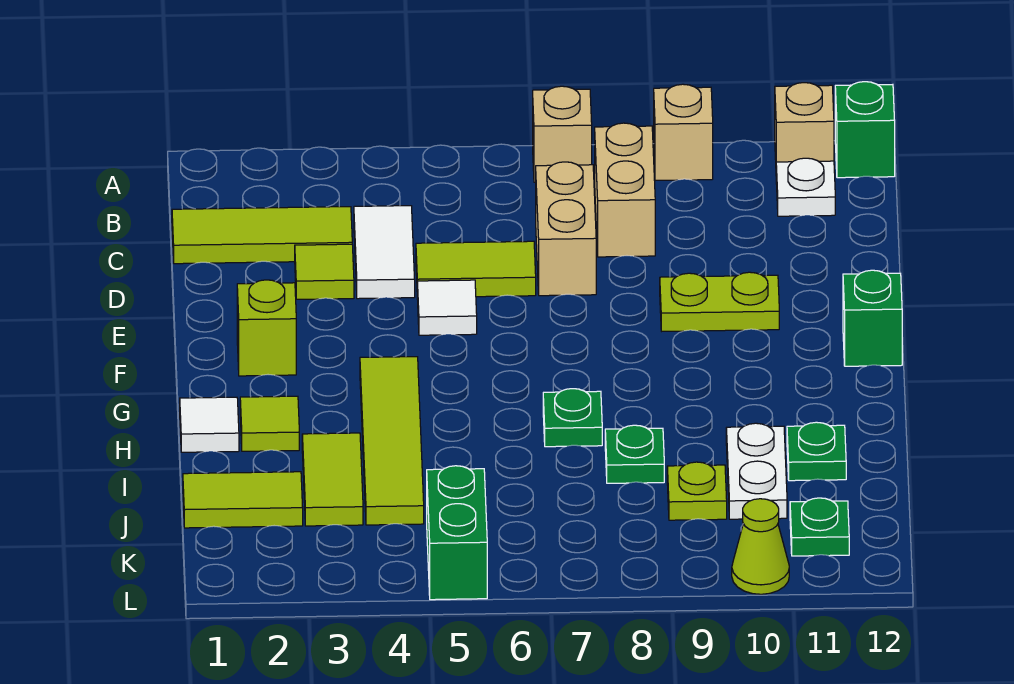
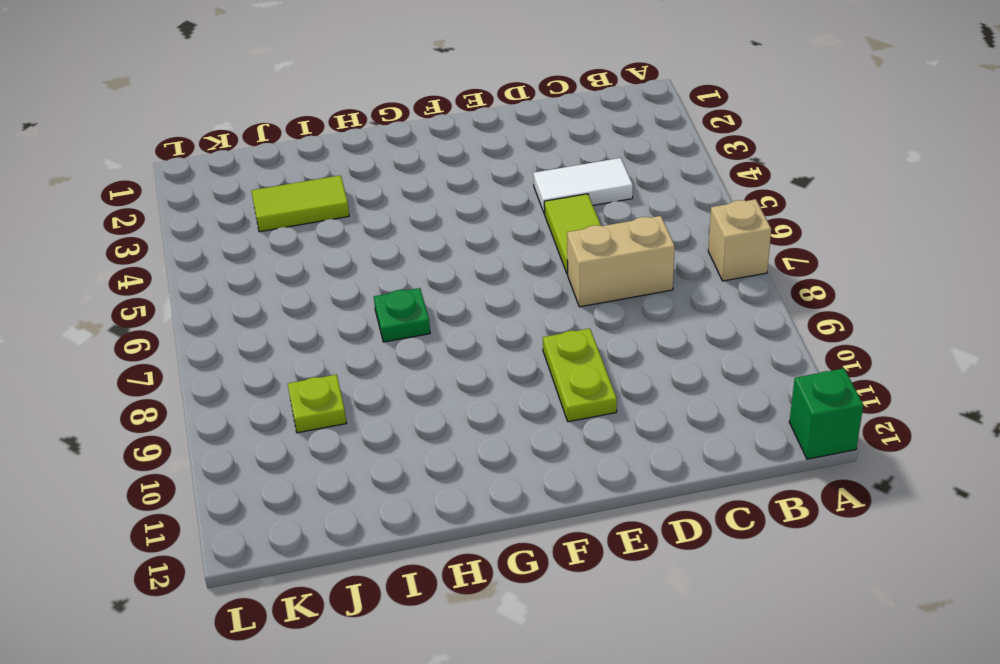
none -> tan 1x1 brick [654,84,713,181]
none -> tan 1x1 brick [775,83,834,162]
none -> tan 1x2 brick [595,123,655,257]

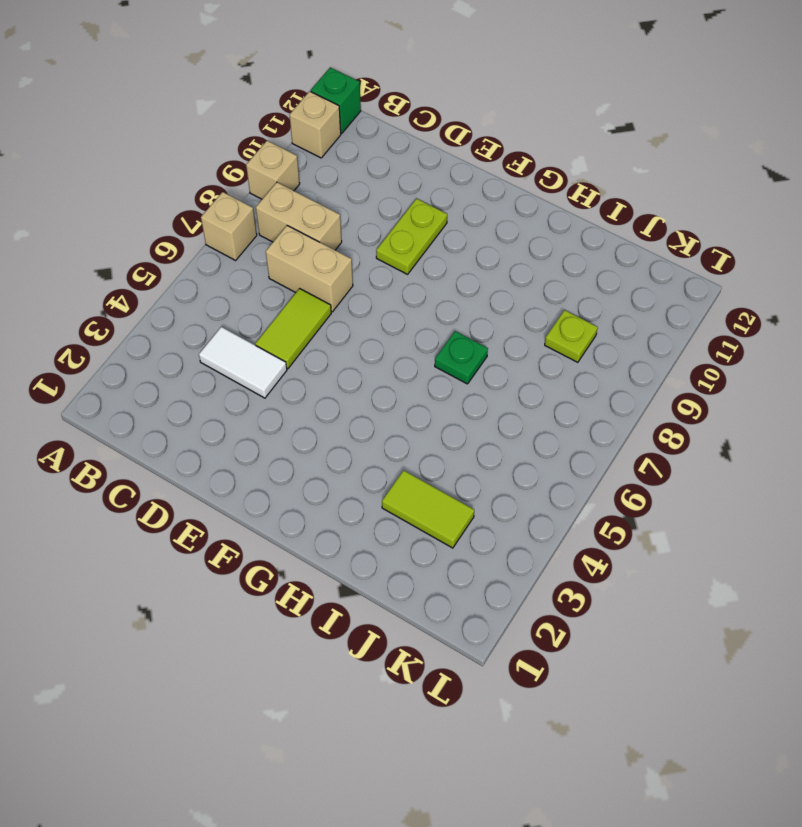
none -> white 1x1 plate [776,158,835,216]
none -> lime 1x3 tile [172,207,352,264]
none -> lime 1x1 tile [295,244,354,299]

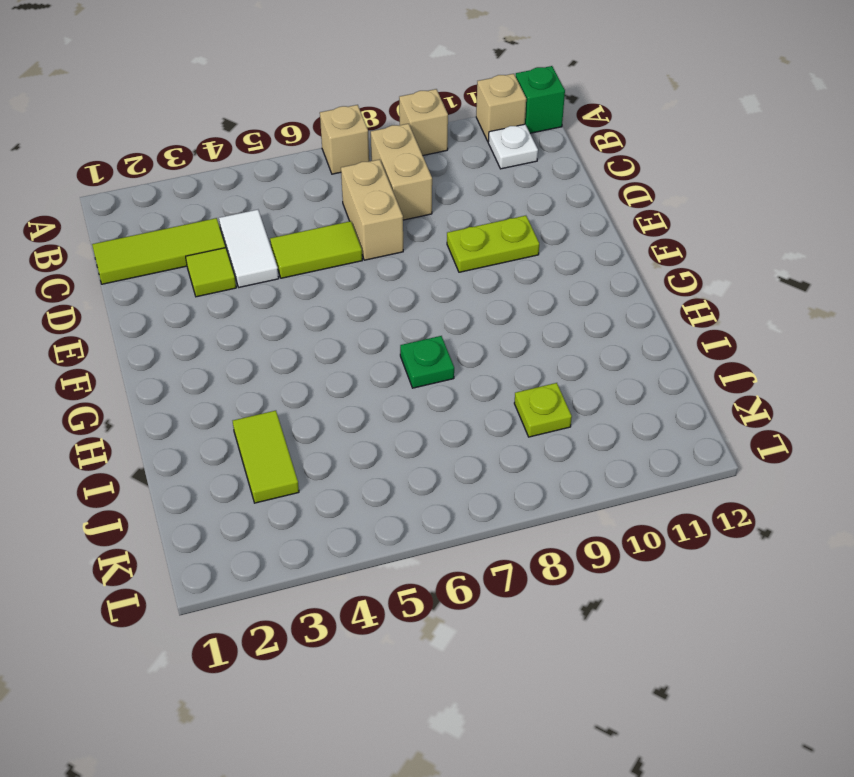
none -> white 1x1 tile [417,280,477,335]
none -> lime 1x1 brick [237,280,296,376]
none -> green 1x1 brick [843,270,902,366]

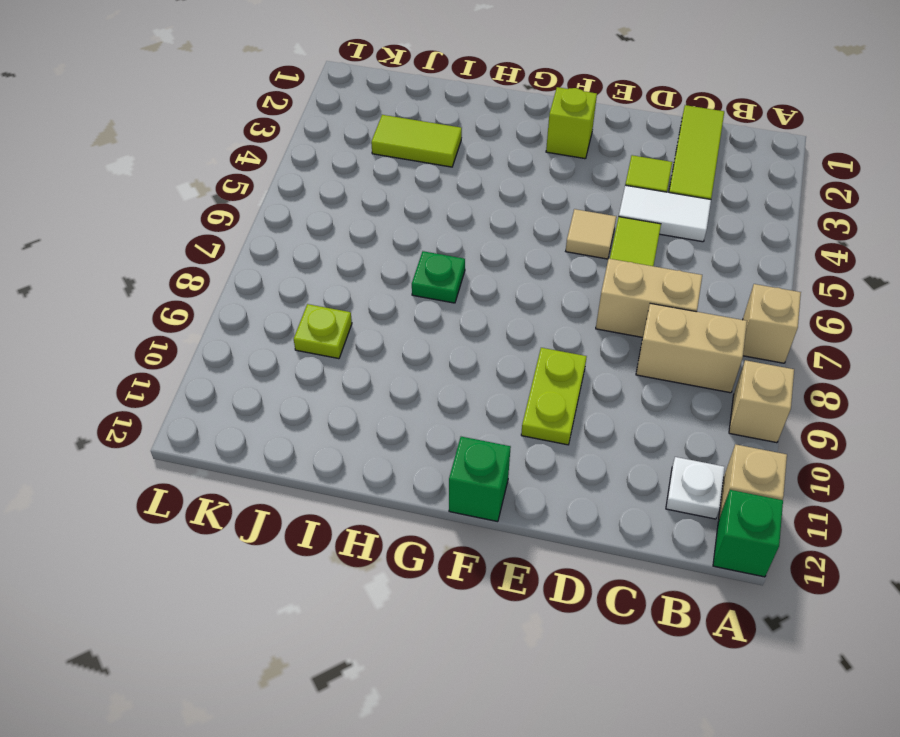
tan 1x1 tile [566,209,616,259] -> white 1x1 tile [417,280,477,335]
none -> lime 1x4 tile [360,357,424,525]
none -> white 1x1 tile [180,397,239,452]
none -> lime 1x1 tile [240,396,299,451]

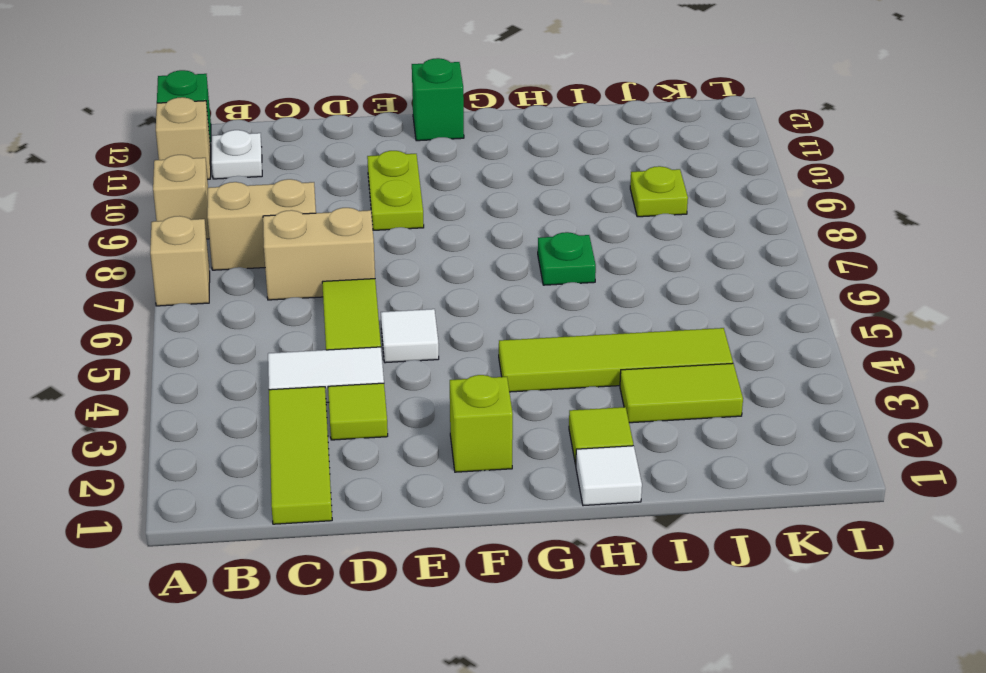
none -> green 1x1 plate [605,425,664,483]
none -> white 1x2 plate [726,423,787,519]
none -> green 1x1 plate [787,422,846,481]

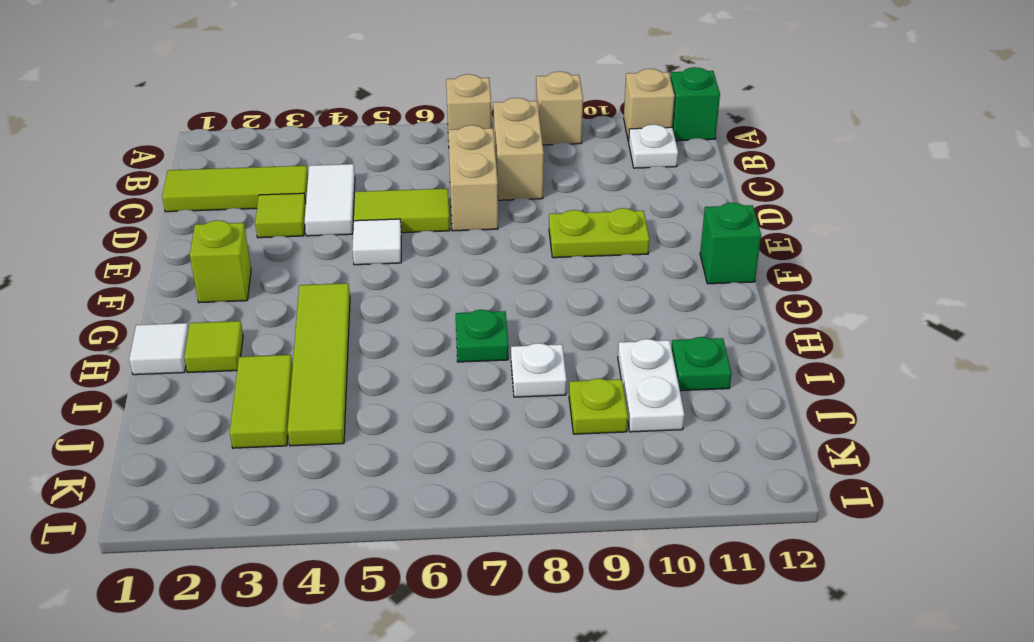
white 1x1 plate [511,343,567,397] -> green 1x1 plate [605,425,664,483]
none -> lime 1x2 tile [183,472,303,528]
none -> green 1x2 brick [427,466,487,600]
none -> green 1x1 plate [790,498,849,556]

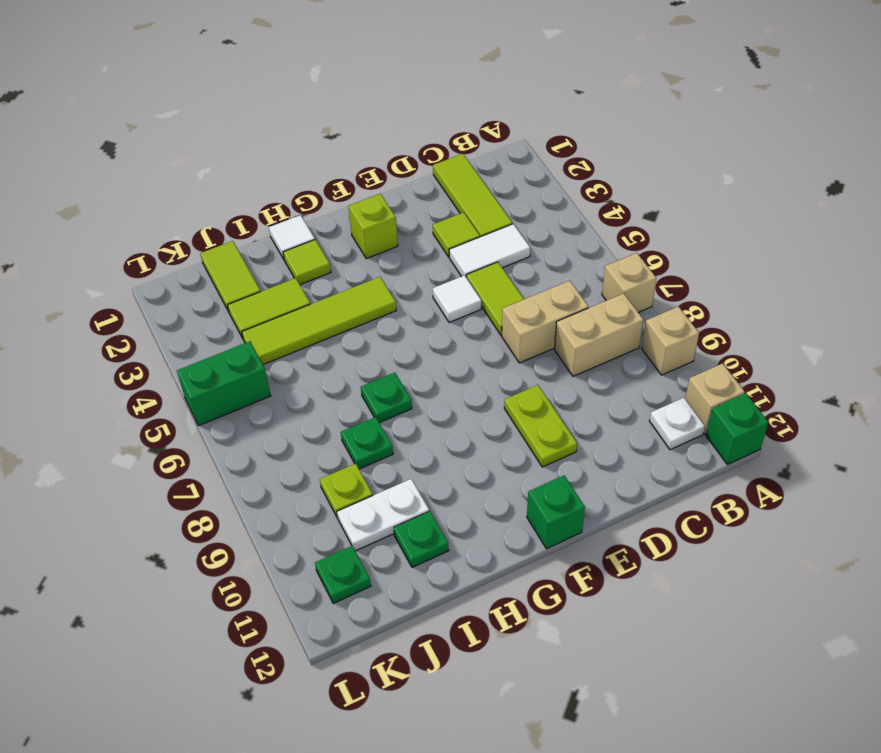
none -> lime 1x1 cone [732,499,789,594]

